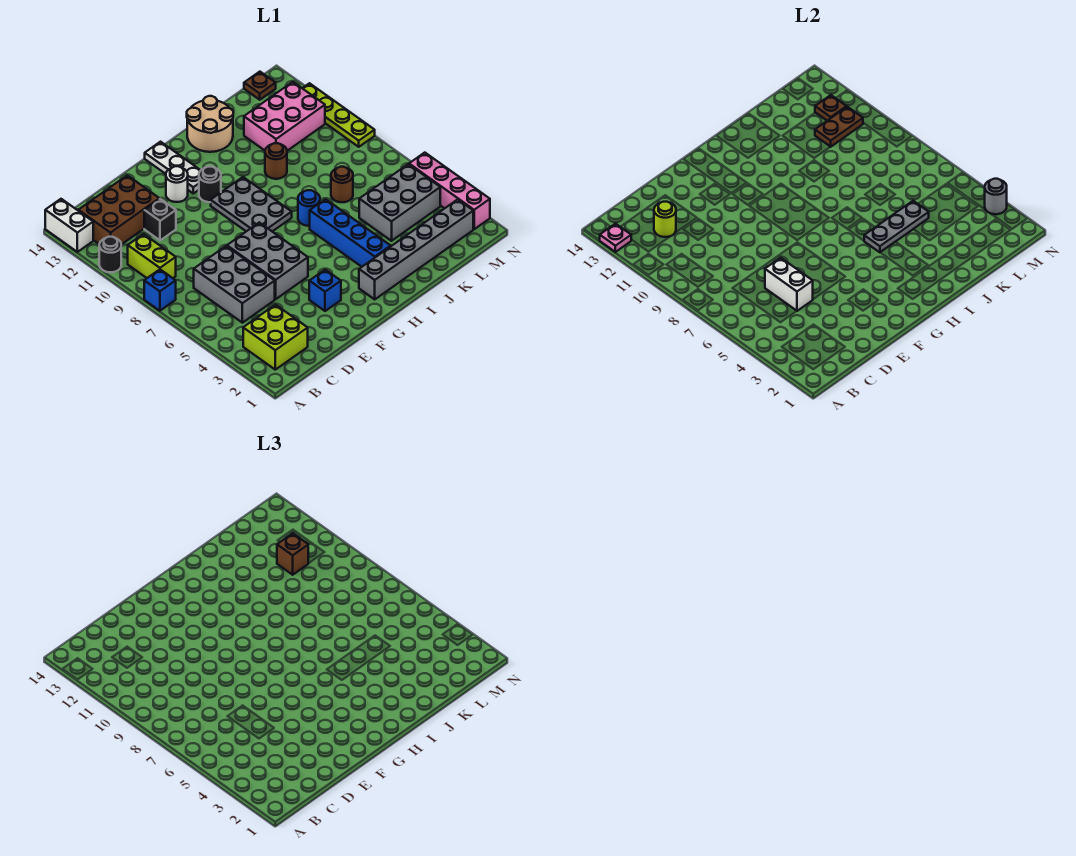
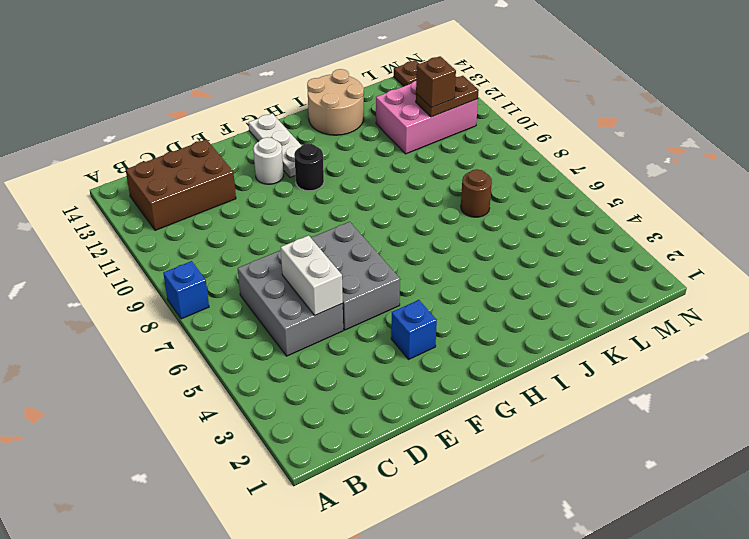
none -> black 1x1 round brick [99,237,121,272]
none -> white 1x2 brick [45,199,93,252]
none -> lime 2x2 brick [243,305,308,370]
none -> lime 1x2 brick [128,234,176,278]

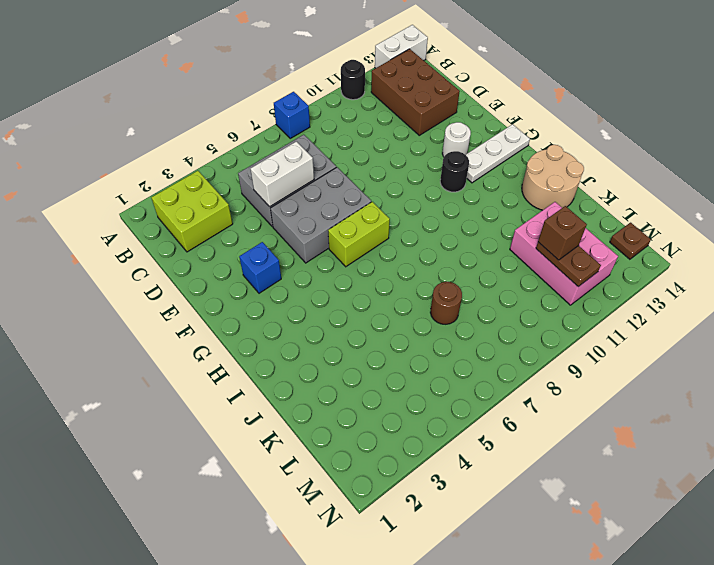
lime 1x2 brick [328,202,390,267] -> lime 1x2 brick moved to [128,234,176,278]
none -> black 1x1 brick [144,199,176,240]
none -> grey 2x3 plate [211,177,292,232]
none -> grey 1x6 brick [359,199,473,299]
none -> blue 1x4 brick [310,199,391,267]

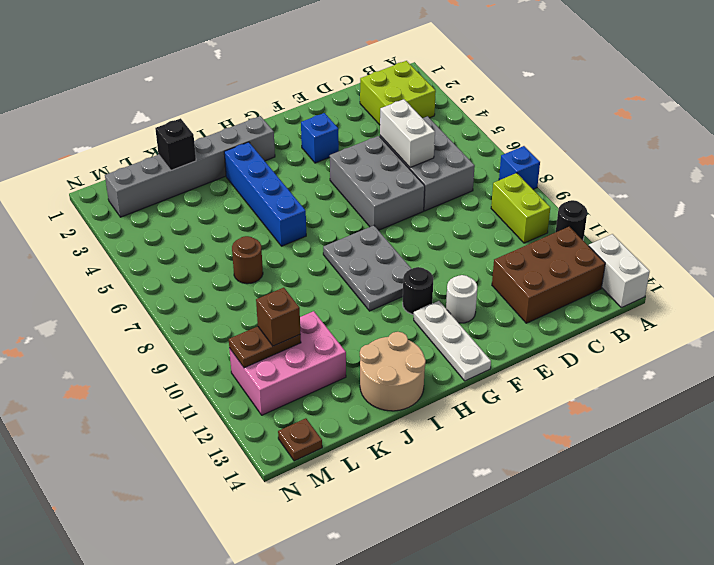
black 1x1 brick [155,118,196,170] -> black 1x1 brick moved to [144,199,176,240]
none -> blue 1x1 round brick [298,190,320,226]
none -> brown 1x1 round brick [265,143,287,179]
none -> grey 2x3 brick [359,164,440,241]
none -> pink 1x4 brick [409,153,490,229]

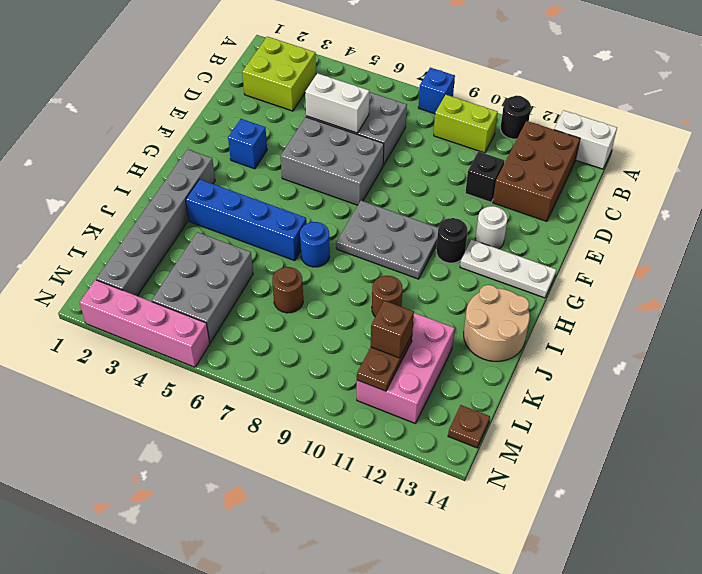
none -> lime 1x4 plate [302,83,375,147]
none -> pink 1x1 plate [600,224,631,252]
none -> lime 1x1 round brick [654,202,676,237]
none -> grey 1x3 plate [864,201,929,252]

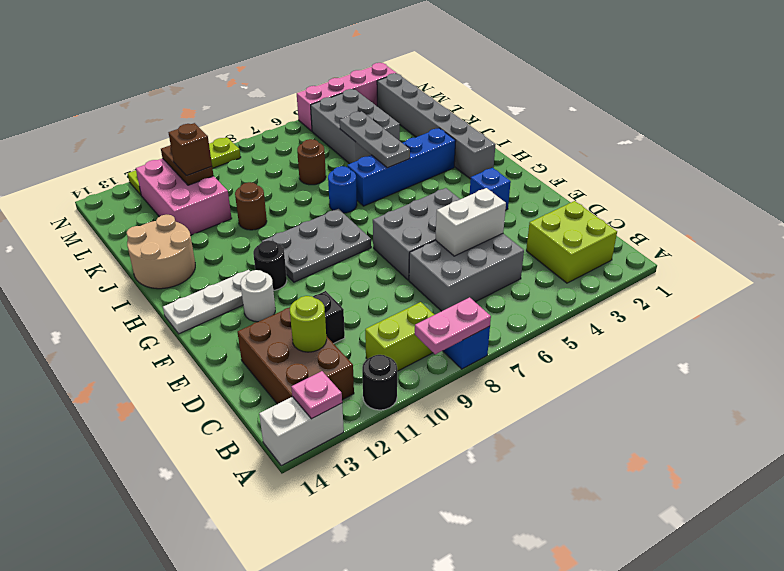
pink 1x2 plate [415,297,491,354] -> none
none -> brown 1x1 plate [244,72,276,100]
none -> brown 1x1 plate [815,95,847,121]
none -> grey 1x1 round brick [985,179,1007,214]

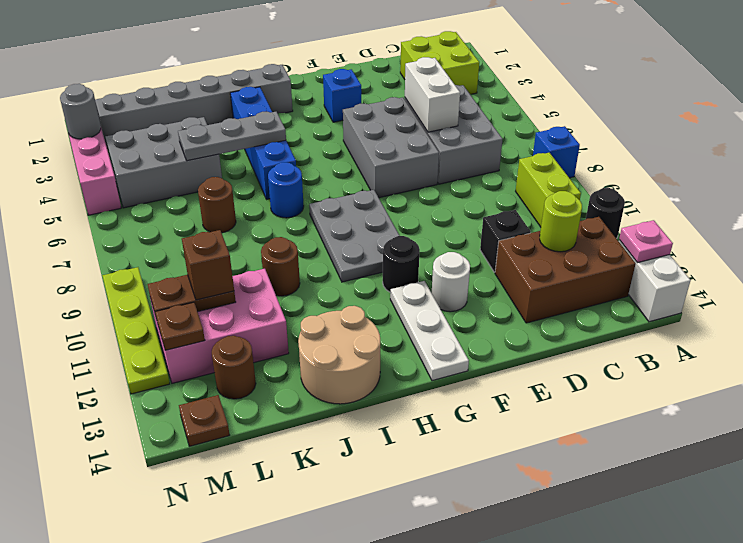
brown 1x1 round brick [212,336,256,399] -> none

